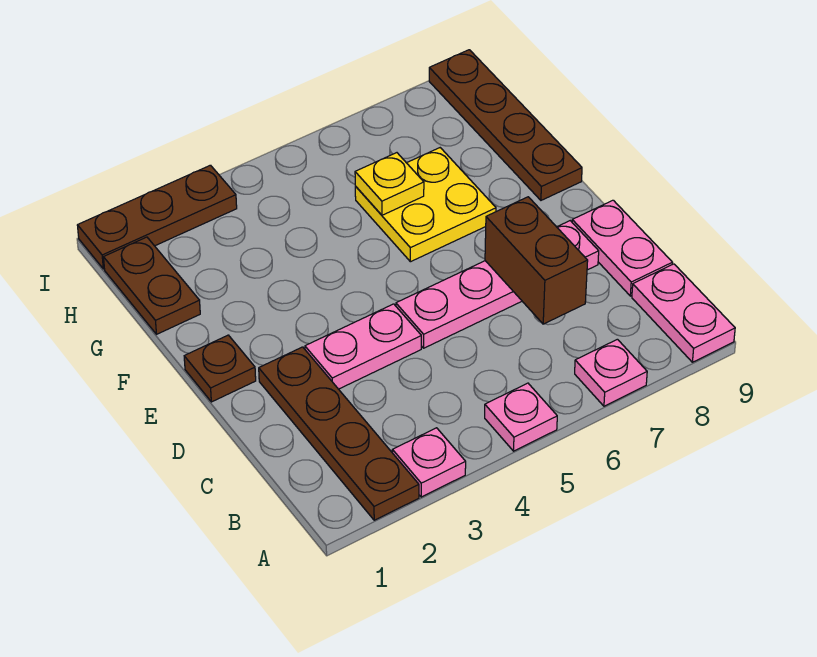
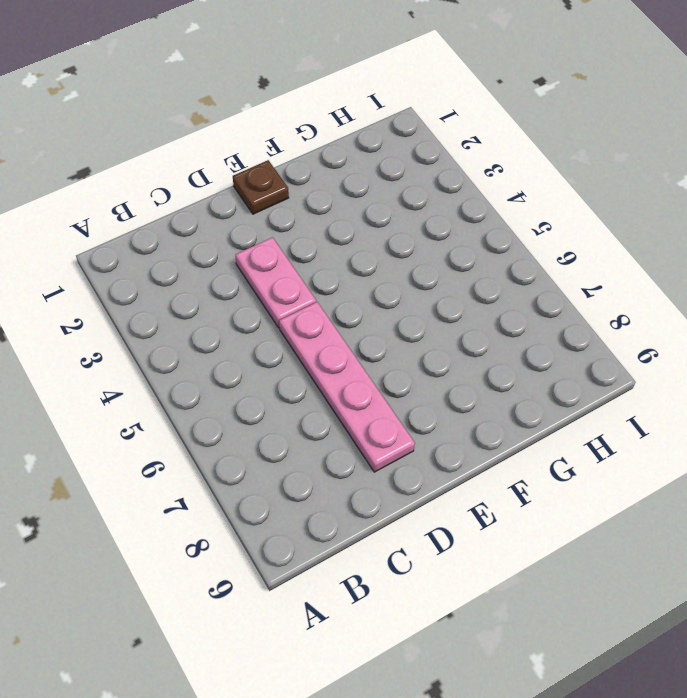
none -> brown 1x4 plate [259,347,419,520]
none -> pink 1x1 plate [392,428,466,497]
none -> pink 1x1 plate [485,383,557,451]

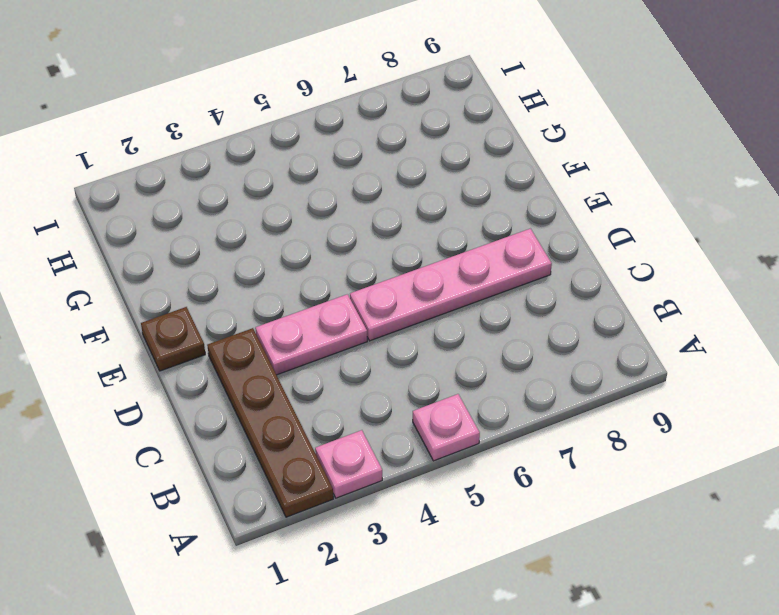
none -> pink 1x1 plate [575,339,647,406]
none -> pink 1x2 plate [632,264,735,362]
none -> pink 1x2 plate [572,200,672,296]

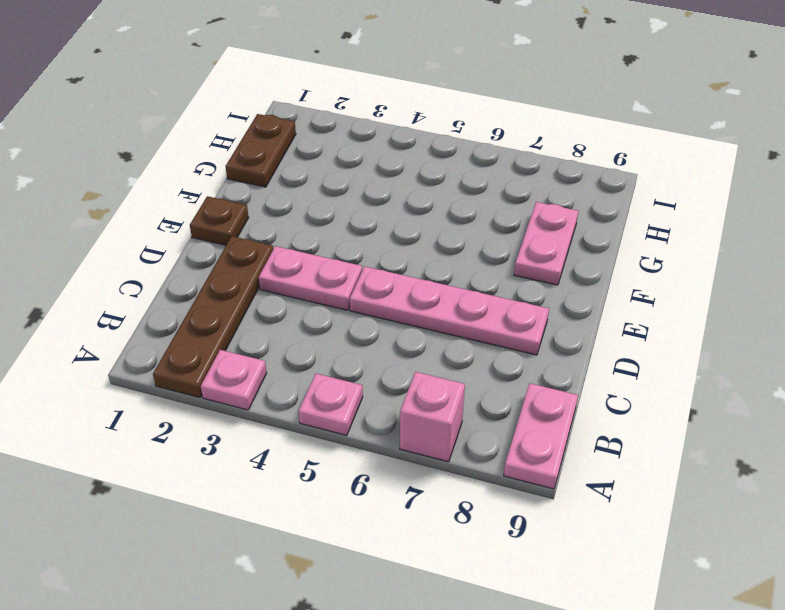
pink 1x1 brick [400,372,465,462] -> pink 1x1 plate [575,339,647,406]
pink 1x2 plate [514,202,578,285] -> pink 1x2 plate moved to [572,200,672,296]
none -> yellow 2x2 plate [355,148,496,262]
none -> brown 1x4 plate [429,50,582,200]
none -> brown 1x3 plate [77,165,237,269]

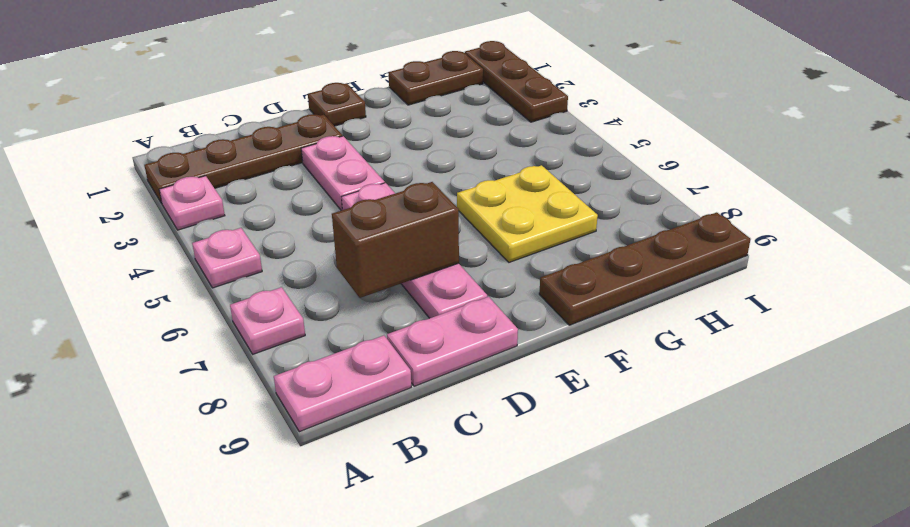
none -> yellow 1x1 plate [355,153,424,215]

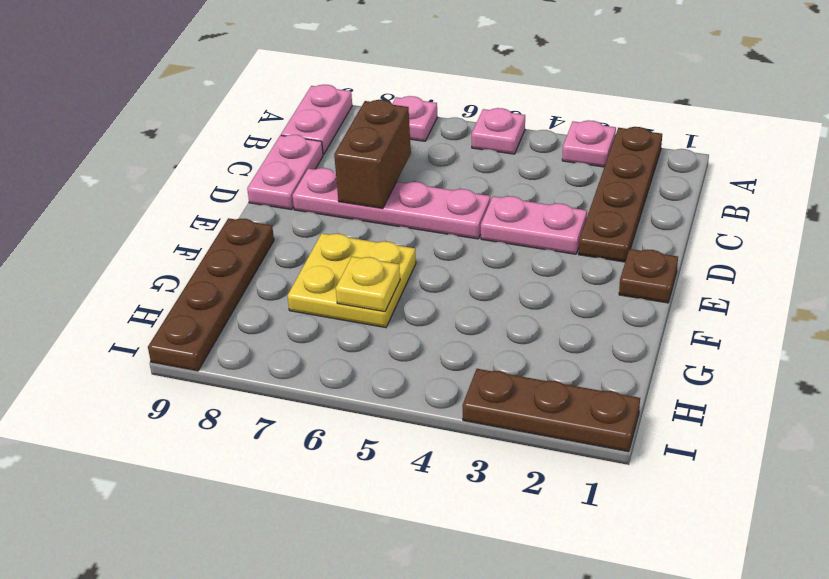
none -> brown 1x2 plate [104,237,200,334]

